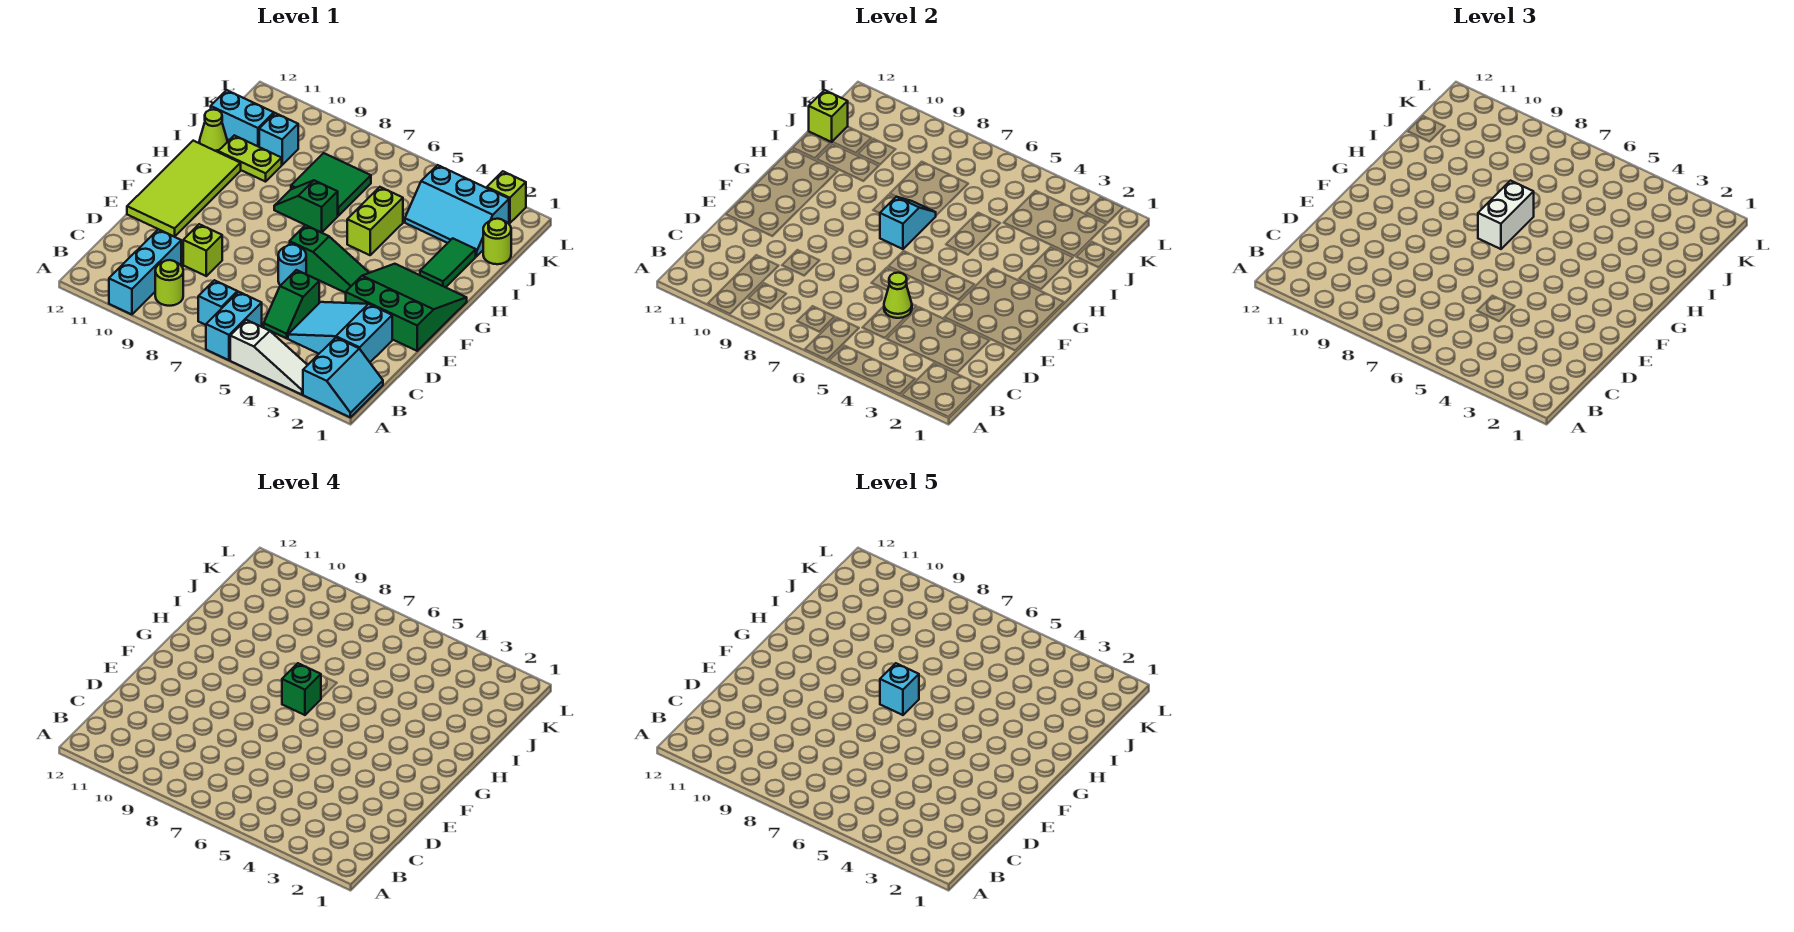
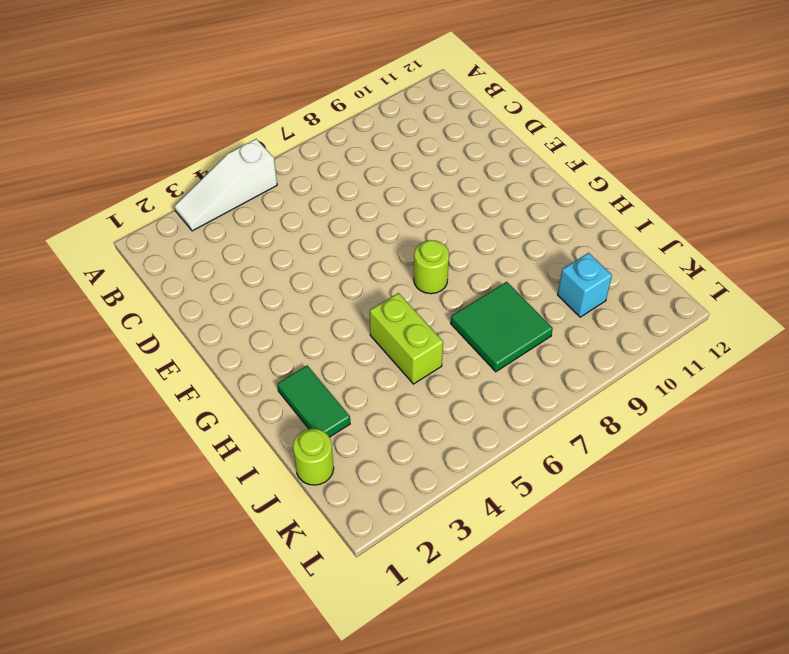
lime 1x1 round brick [414,240,449,294] -> lime 1x1 round brick moved to [155,260,183,306]
none -> cyan 2x2 slope [303,338,383,417]
none -> cyan 1x2 brick [206,292,262,360]
none -> cyan 1x3 brick [109,229,181,314]
none -> cyan 1x1 brick [198,280,237,325]

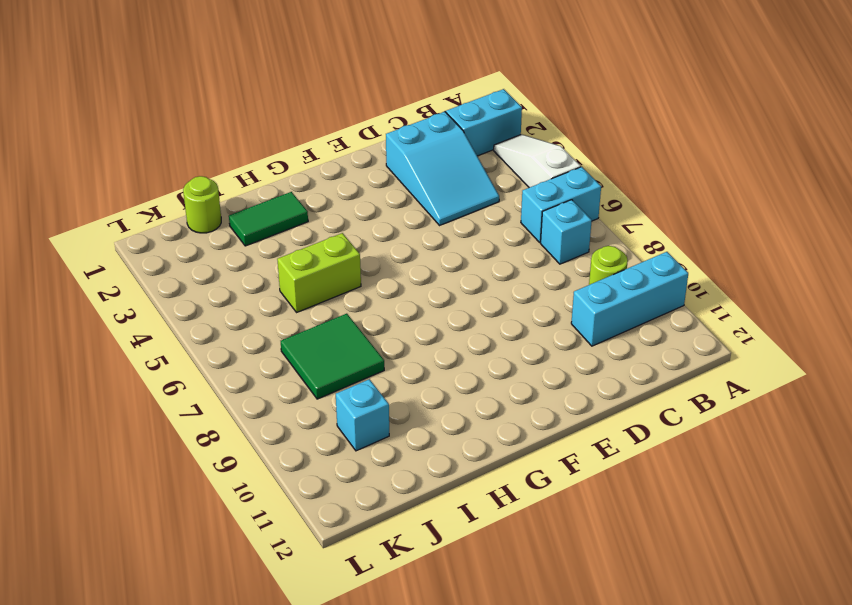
none -> green 1x2 slope [264,270,319,338]
none -> lime 1x1 brick [183,224,222,276]
none -> green 3x3 slope [346,264,467,351]
none -> cyan 1x1 round brick [278,245,306,286]

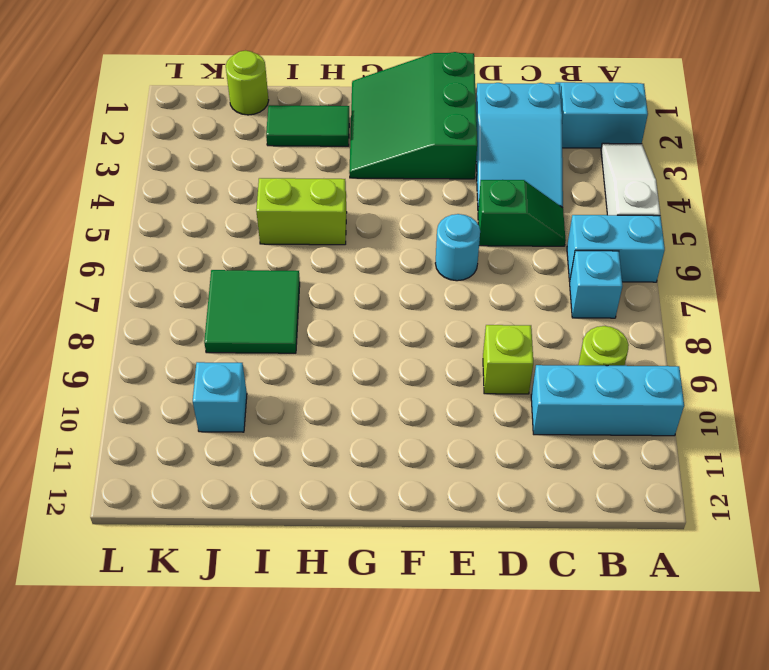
none -> lime 2x4 tile [127,141,241,237]
none -> green 1x3 slope [290,225,369,293]
none -> green 1x2 slope [274,180,338,233]
none -> lime 1x2 plate [218,135,282,182]

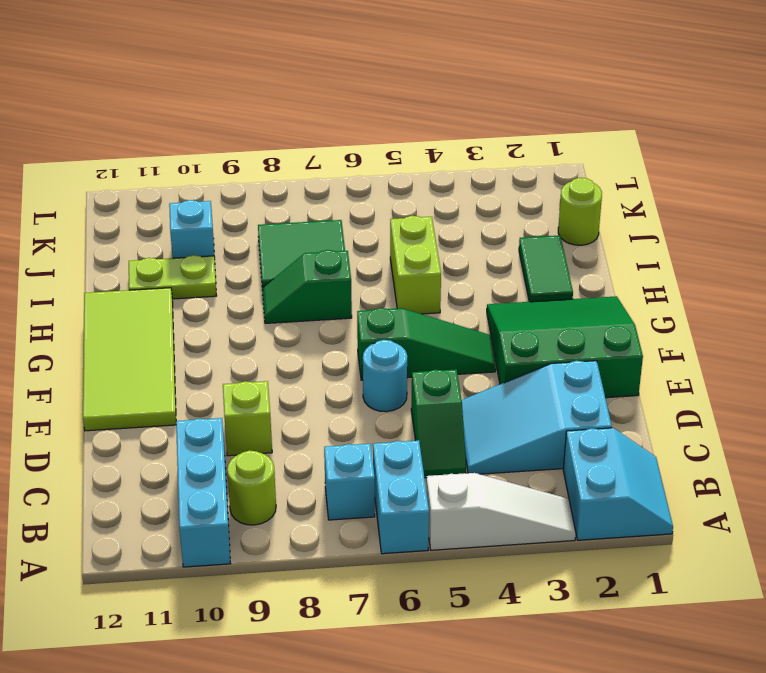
none -> lime 1x1 cone [199,110,227,152]
none -> cyan 2x3 slope [405,165,509,256]
none -> cyan 1x2 brick [211,90,274,147]
none -> lime 1x1 brick [487,171,526,223]

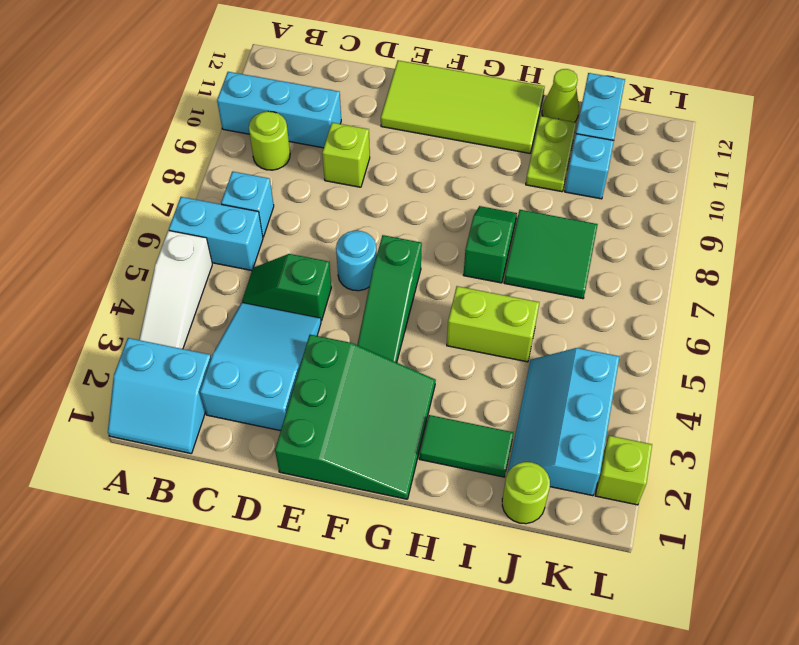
none -> lime 1x1 cone [884,273,912,318]
none -> cyan 1x2 slope [880,197,936,249]
none -> lime 1x1 brick [809,90,848,142]
none -> white 1x2 brick [1478,181,1534,249]

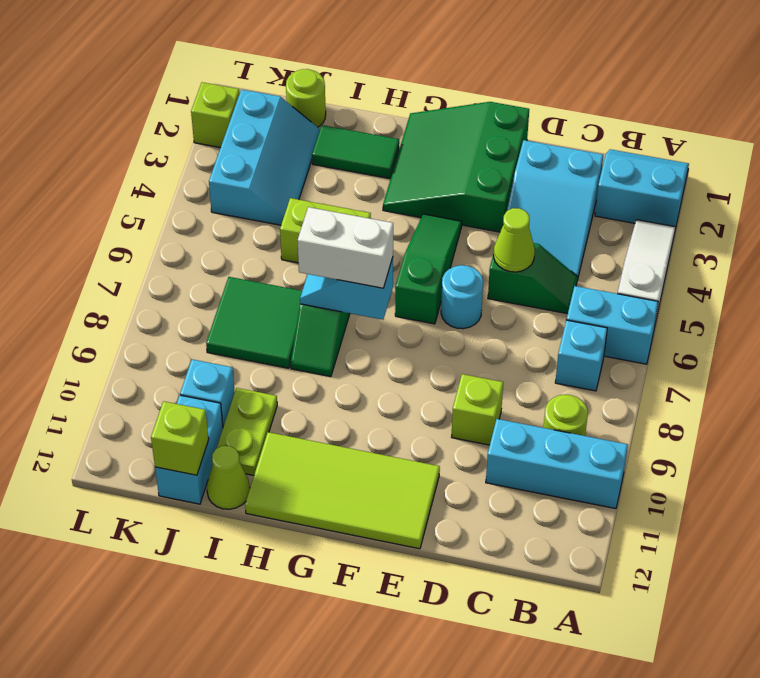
none -> green 1x1 brick [282,663,321,715]
none -> cyan 1x1 brick [880,663,919,715]

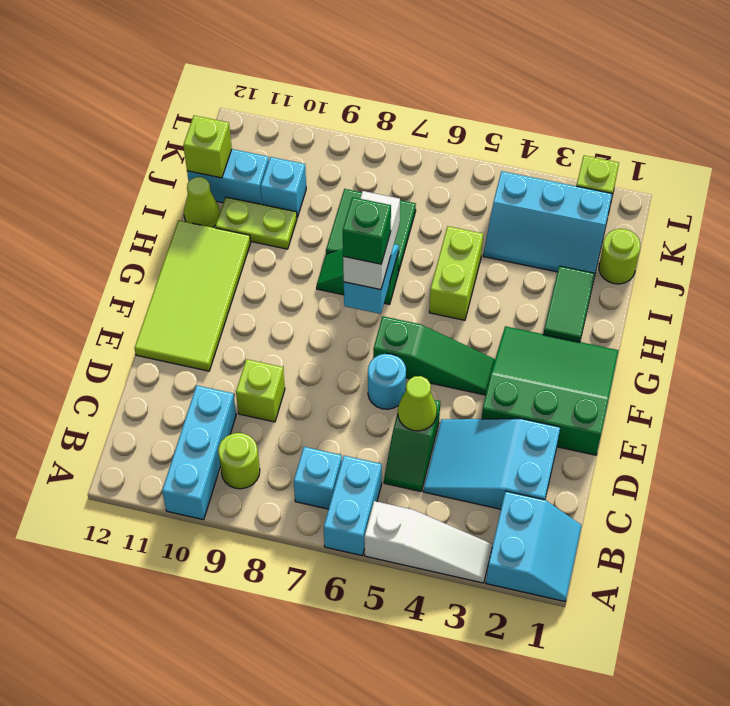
none -> cyan 1x1 brick [880,663,919,715]

